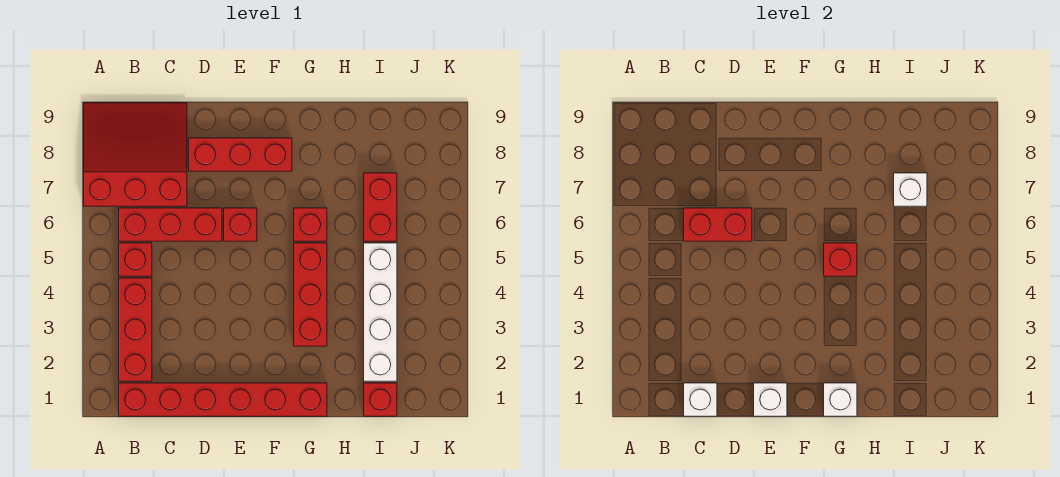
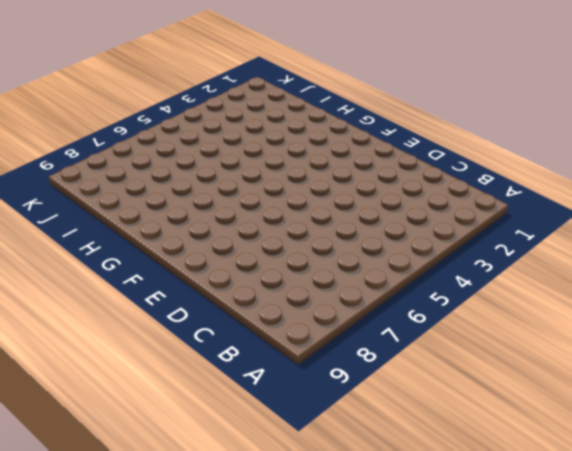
none -> red 3x3 slope [84,103,187,206]
none -> red 1x6 brick [119,383,327,416]
none -> red 1x3 brick [119,278,152,381]

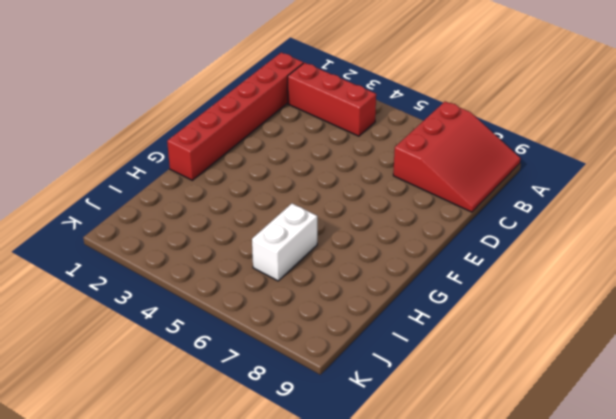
white 1x2 brick [252,204,317,281] -> red 1x2 brick [364,173,397,241]
none -> red 1x1 brick [119,243,152,276]
none -> red 1x3 brick [119,208,222,241]
none -> red 1x3 brick [189,138,292,171]

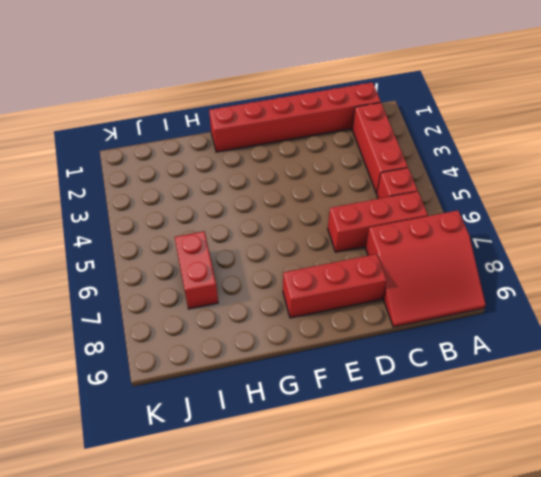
none -> red 1x1 brick [224,208,257,241]
none -> red 1x3 brick [294,243,327,346]
none -> red 1x1 brick [294,208,327,241]

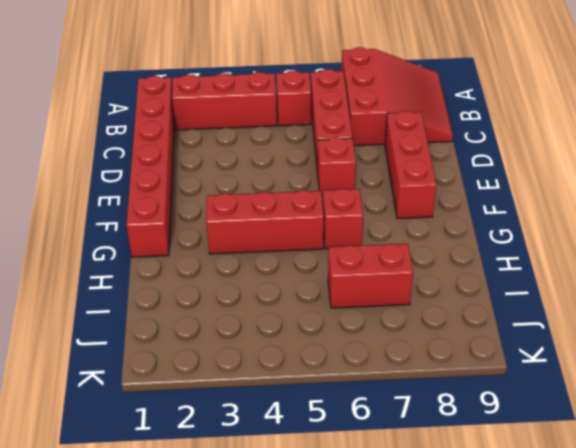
none -> red 1x1 brick [364,383,397,416]
none -> white 1x4 brick [364,243,397,381]
none -> white 1x1 brick [684,383,717,416]

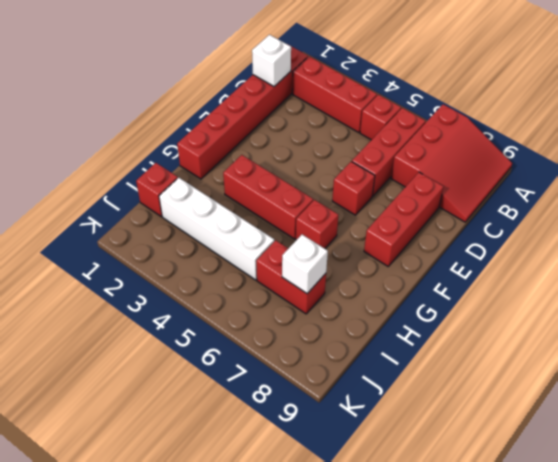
none -> red 1x2 brick [684,208,752,241]
none -> white 1x1 brick [754,383,787,416]
none -> white 1x1 brick [824,383,857,416]

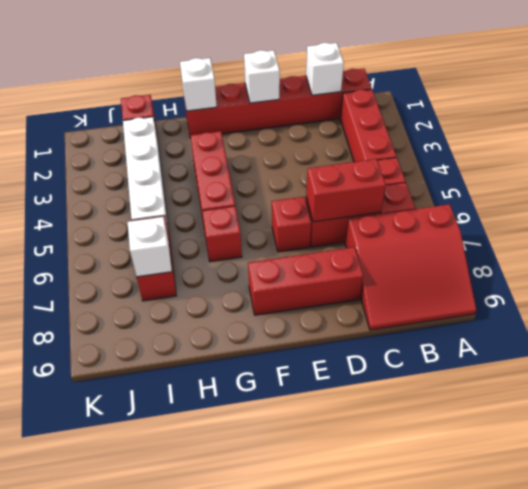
none -> red 1x1 brick [824,243,857,276]

